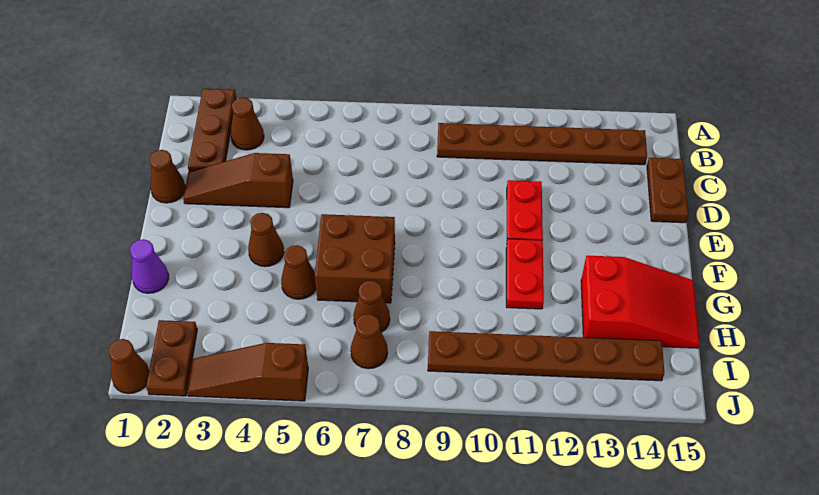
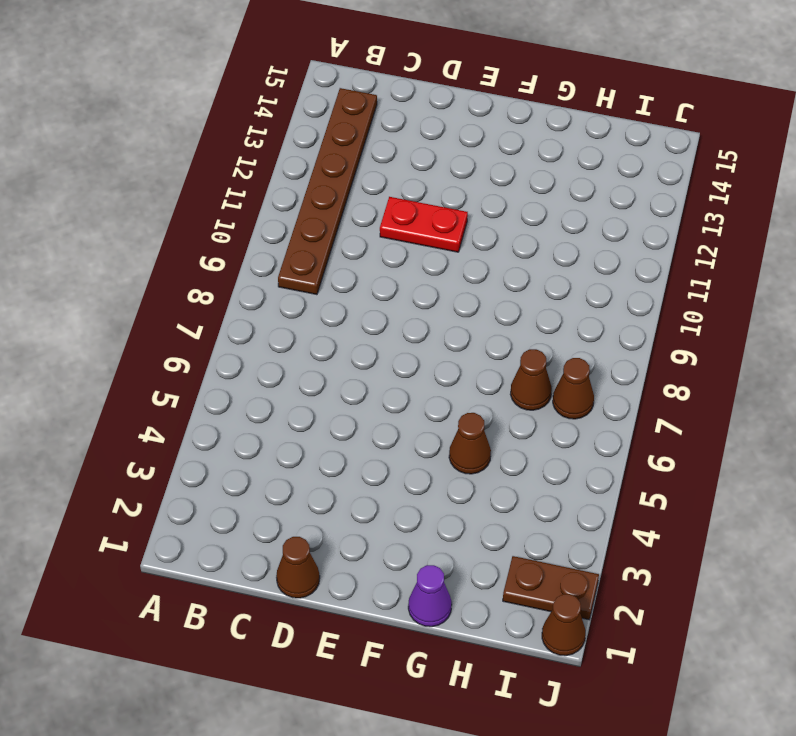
none -> brown 1x3 plate [188,89,236,172]
none -> brown 1x1 cone [231,97,264,150]
none -> brown 1x2 plate [647,158,688,223]

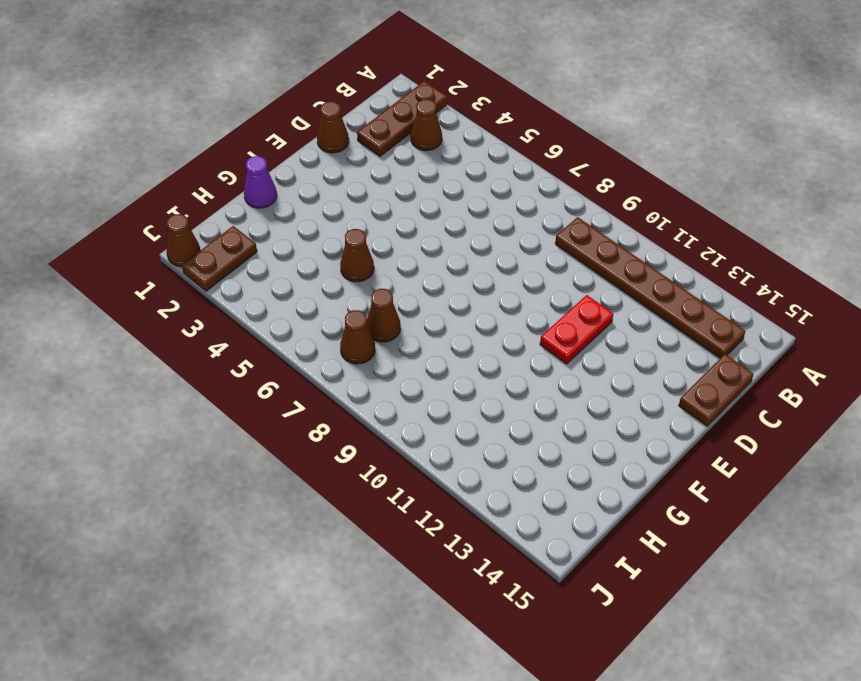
none -> brown 1x3 slope [183,153,293,208]
none -> brown 1x1 cone [248,213,284,267]
none -> brown 2x2 brick [315,214,395,303]

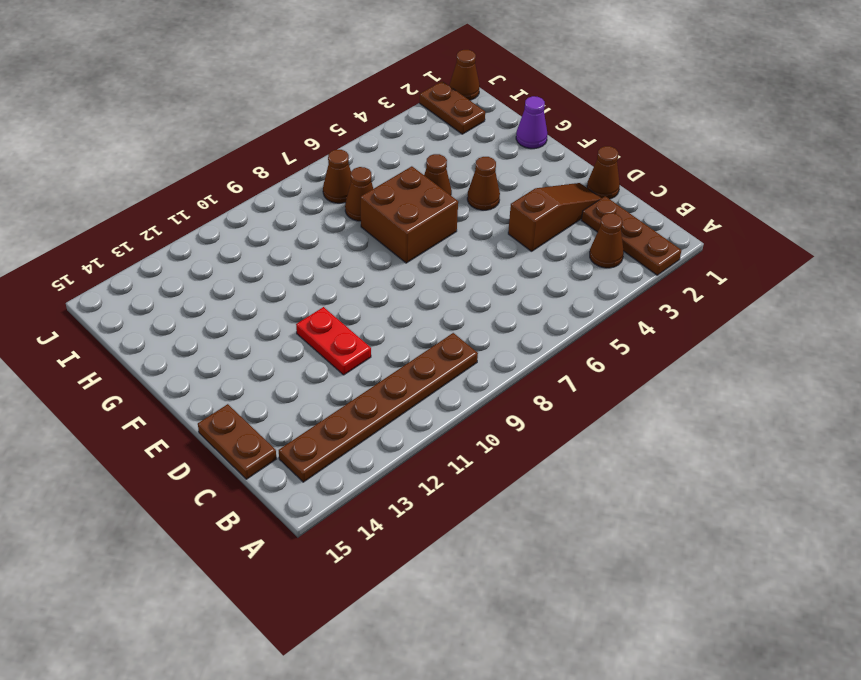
none -> red 1x2 plate [506,239,544,309]
none -> red 2x3 slope [581,256,700,348]
none -> brown 1x6 plate [428,331,664,381]

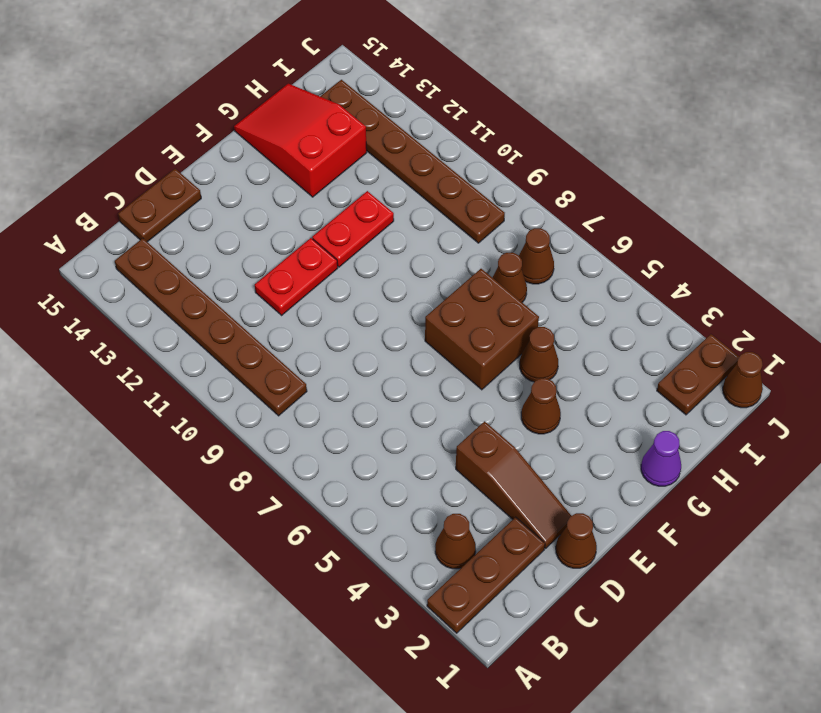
none -> brown 1x3 slope [187,343,308,401]

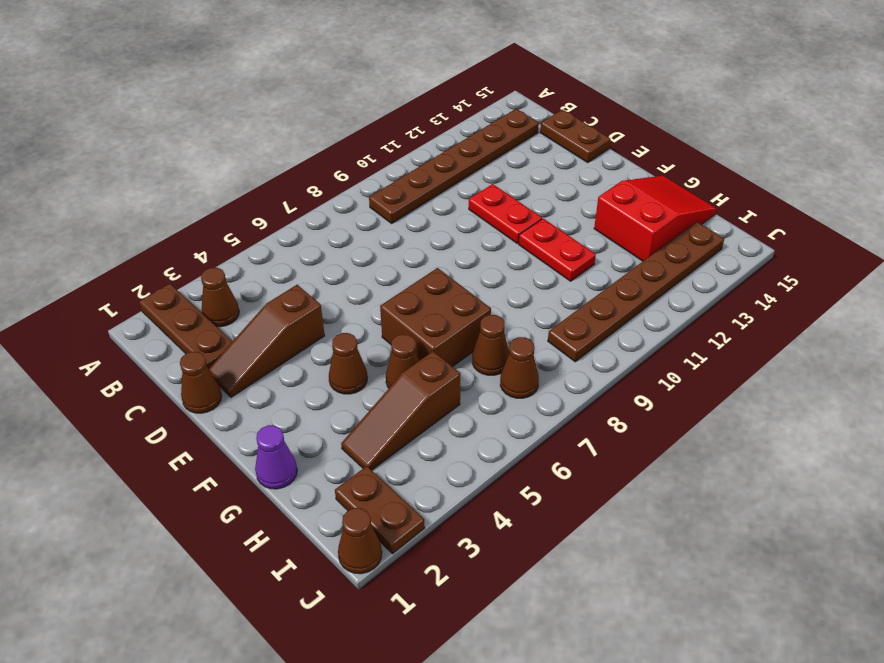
brown 1x3 slope [341,351,460,470] -> brown 1x3 slope moved to [187,343,308,401]

